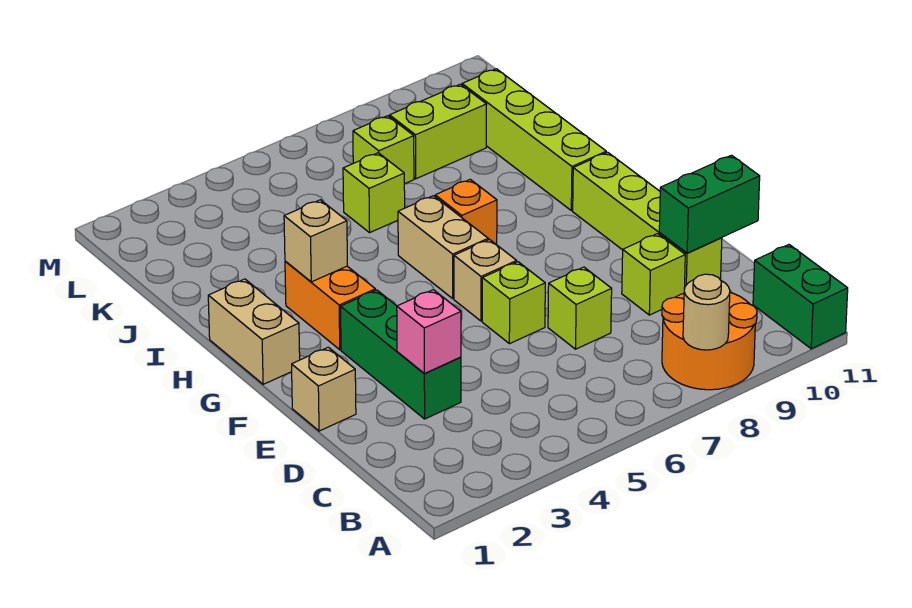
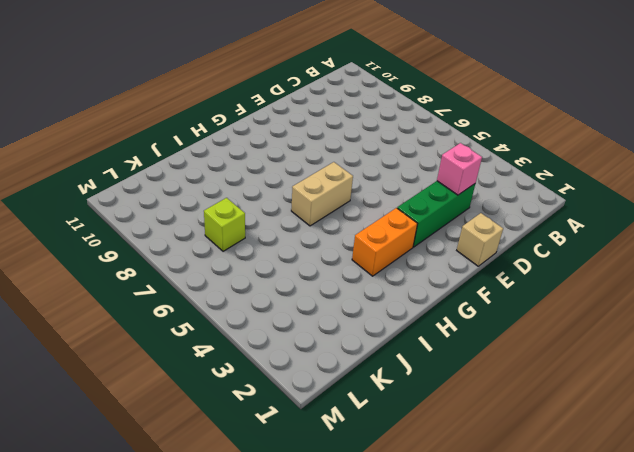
none -> orange 2x2 round brick [662,293,757,390]
none -> green 1x2 brick [753,245,848,349]
none -> lime 1x1 brick [548,267,612,349]

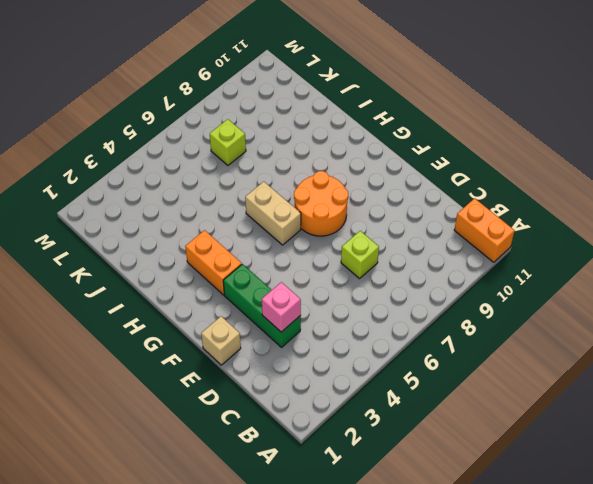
orange 1x2 brick [454,198,515,262] -> green 1x2 brick [753,245,848,349]
orange 2x2 round brick [294,171,348,236] -> orange 2x2 round brick moved to [662,293,757,390]
none -> lime 1x1 brick [622,234,685,315]
none -> lime 1x4 brick [573,152,722,289]
none -> lime 1x1 brick [482,262,545,344]

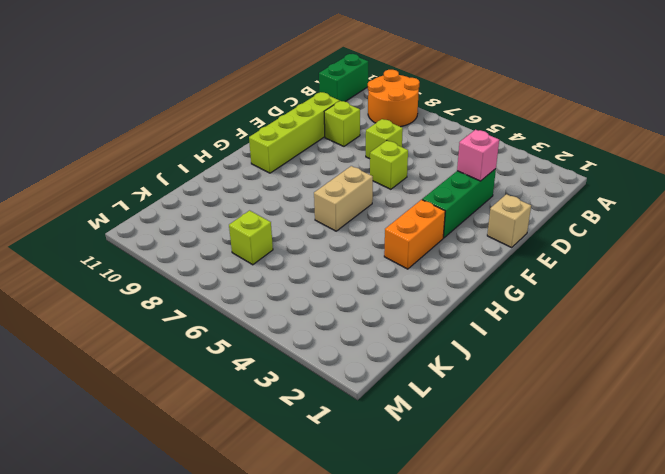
none -> tan 1x1 brick [454,240,517,321]
none -> tan 1x2 brick [208,279,300,384]
none -> orange 1x1 brick [435,179,497,244]

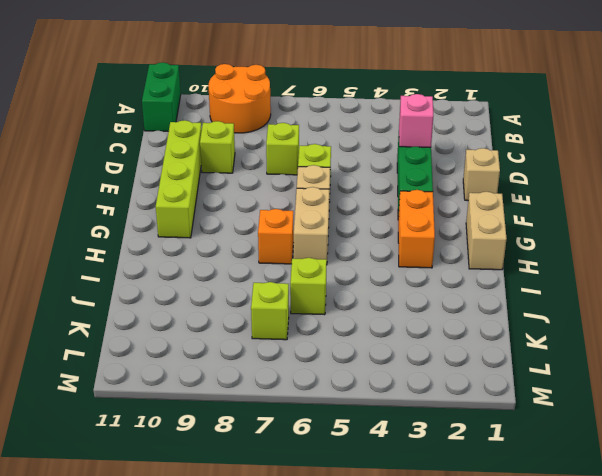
none -> lime 1x4 brick [462,69,606,211]
none -> lime 1x2 brick [390,84,487,179]
none -> tan 1x1 round brick [683,274,730,350]

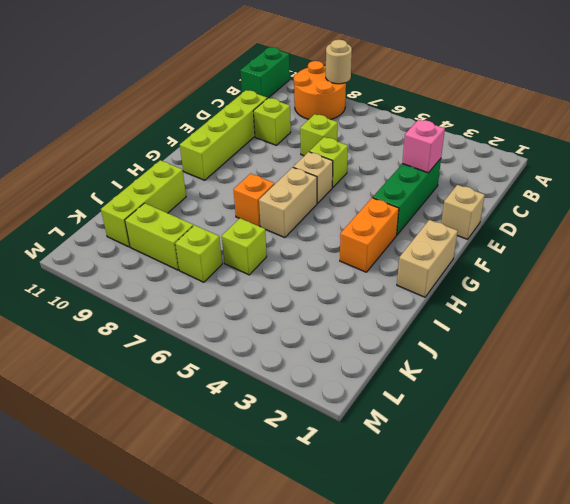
lime 1x3 brick [101,160,186,247] -> lime 1x4 brick [462,69,606,211]
none -> green 1x2 brick [659,155,760,253]
none -> tan 1x1 brick [284,200,347,282]

